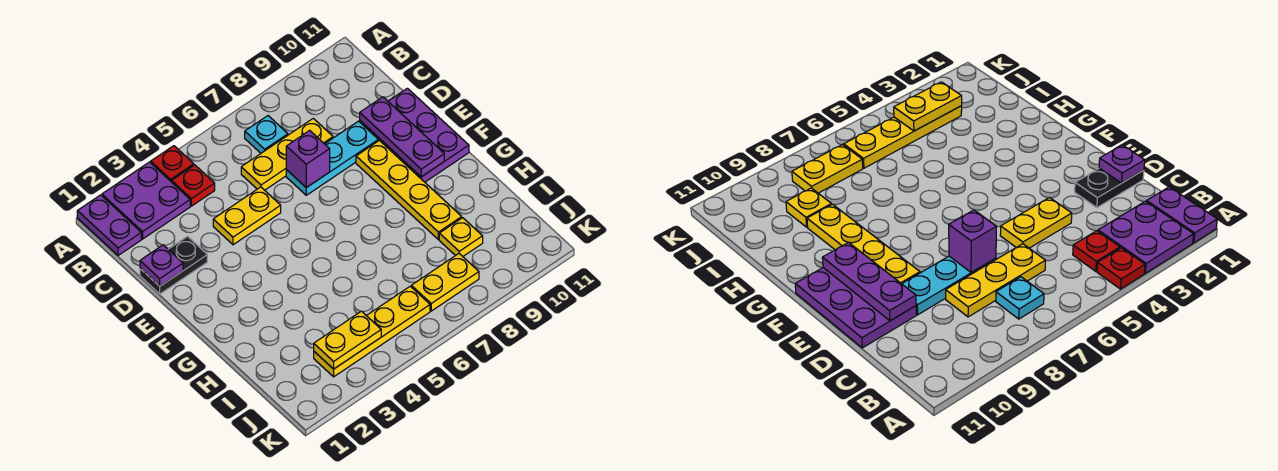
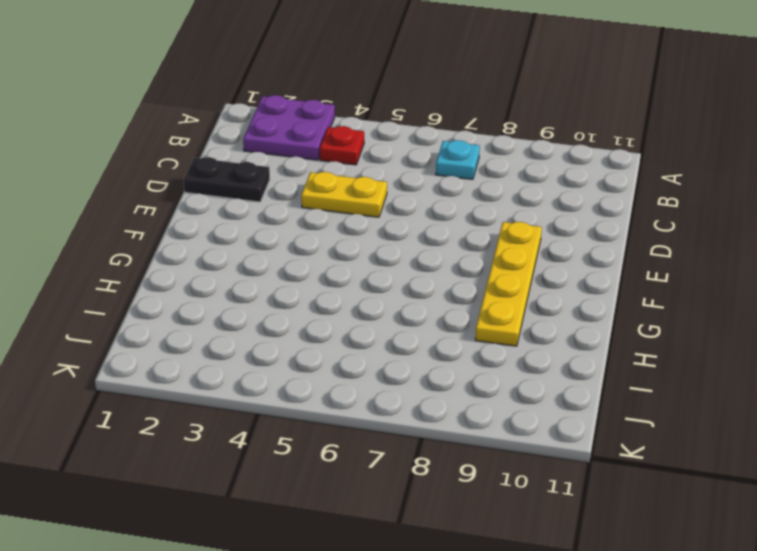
none -> purple 1x2 plate [77,195,141,255]
none -> red 1x1 plate [151,146,194,182]
none -> yellow 1x3 plate [241,118,333,190]

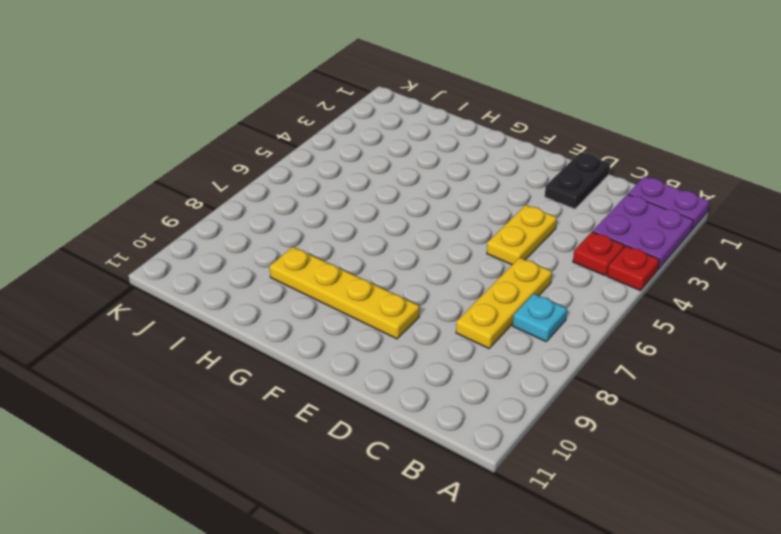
none -> cyan 1x3 plate [286,121,378,195]
none -> purple 2x3 plate [360,88,469,182]
none -> yellow 1x1 plate [439,218,483,256]

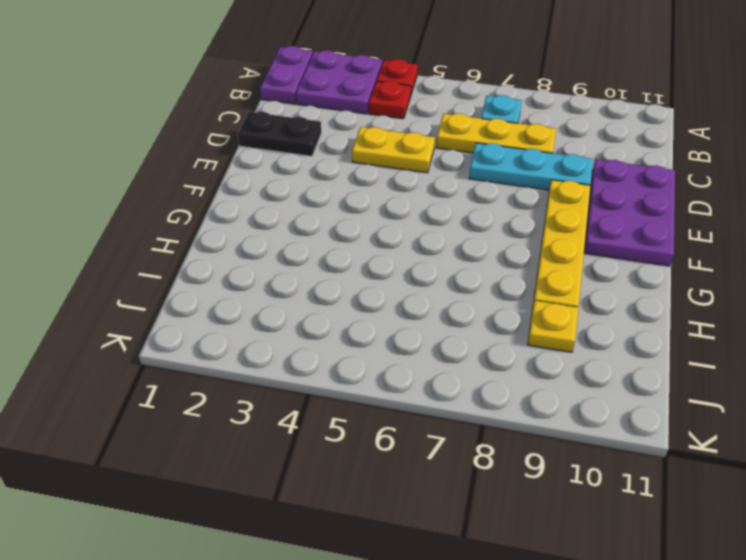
none -> yellow 1x4 plate [314,286,430,377]
none -> yellow 1x2 plate [411,254,479,311]
none -> purple 1x1 plate [140,245,183,286]

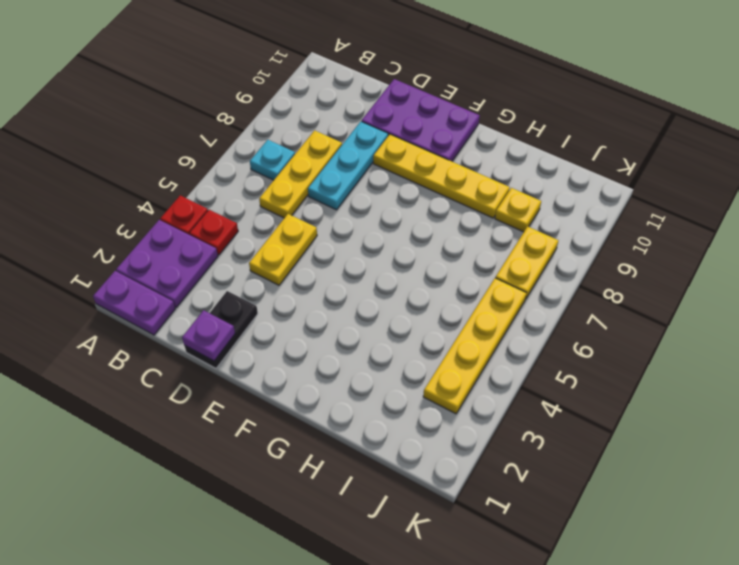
none -> purple 1x1 brick [286,130,330,188]
none -> purple 1x3 plate [360,97,444,177]
none -> yellow 1x2 plate [314,311,381,369]

